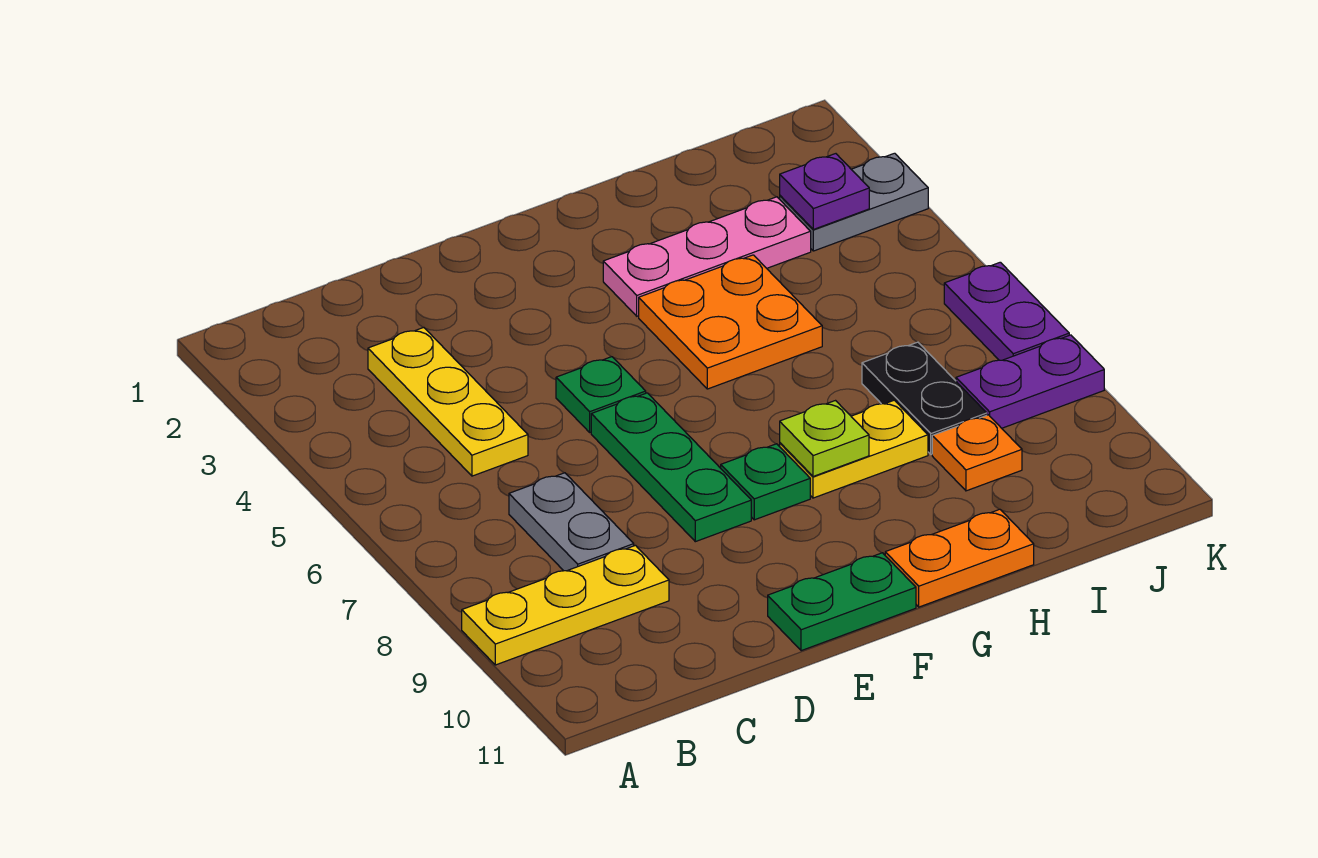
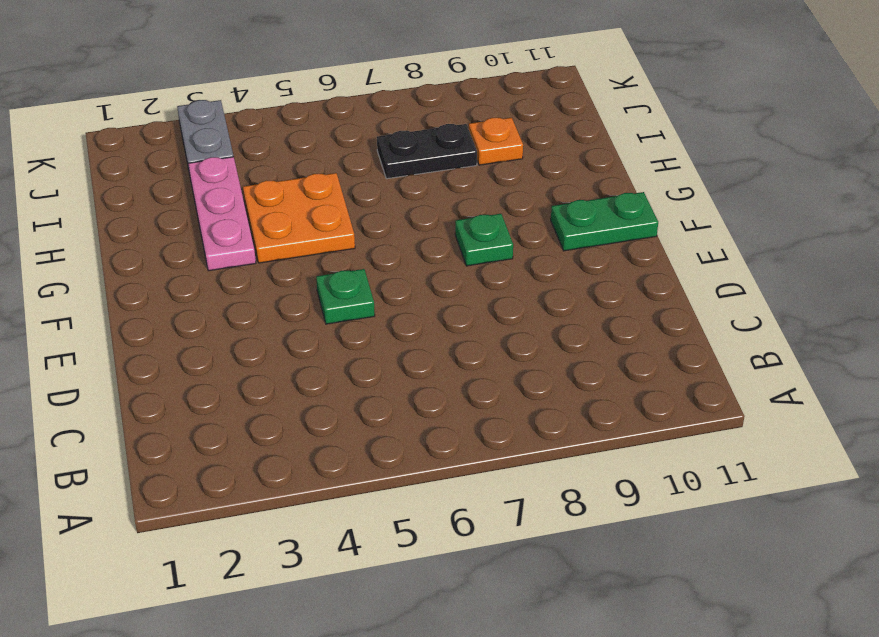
green 1x2 plate [551,192,658,251] -> green 1x2 plate turned to [768,553,916,651]
none -> yellow 1x3 plate [462,545,669,665]
none -> yellow 1x3 plate [368,328,528,476]
none -> grey 1x2 plate [509,473,634,571]

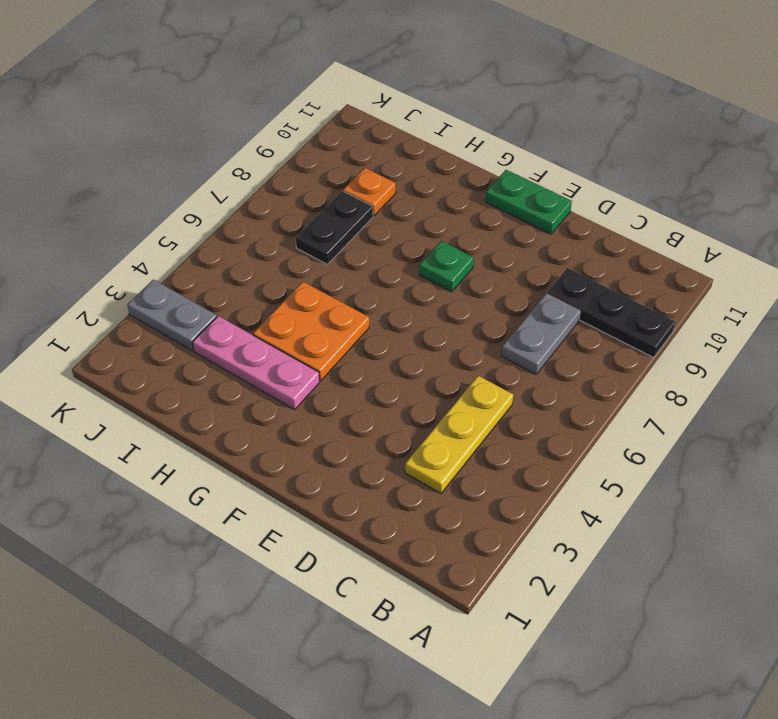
black 1x3 plate [547,268,675,358] -> yellow 1x3 plate [462,545,669,665]
none -> green 1x1 plate [556,357,646,432]
none -> green 1x3 plate [591,393,751,542]
none -> yellow 1x2 plate [780,400,928,498]

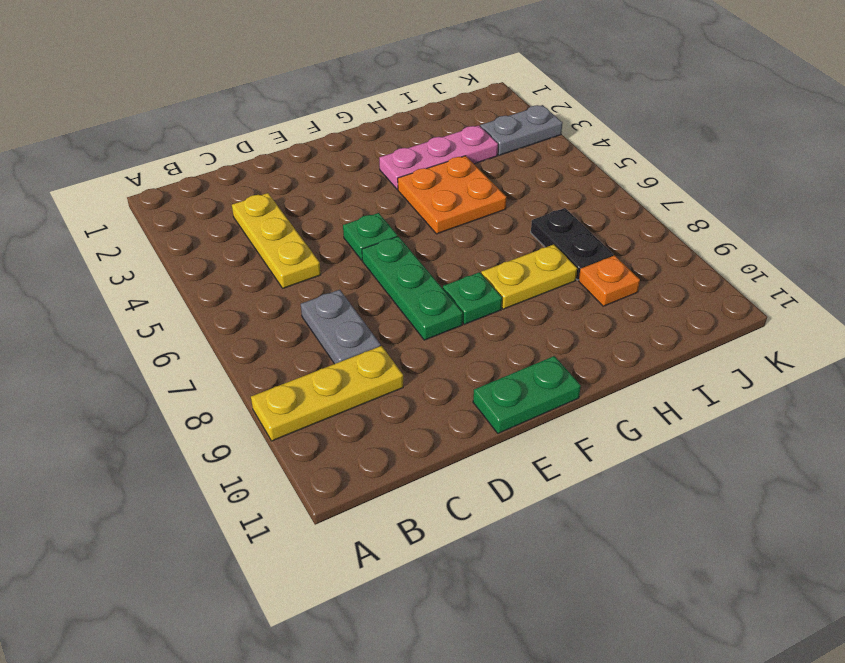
none -> orange 1x2 plate [885,509,1034,607]
none -> purple 1x2 plate [956,335,1104,428]
none -> purple 1x2 plate [944,262,1069,360]

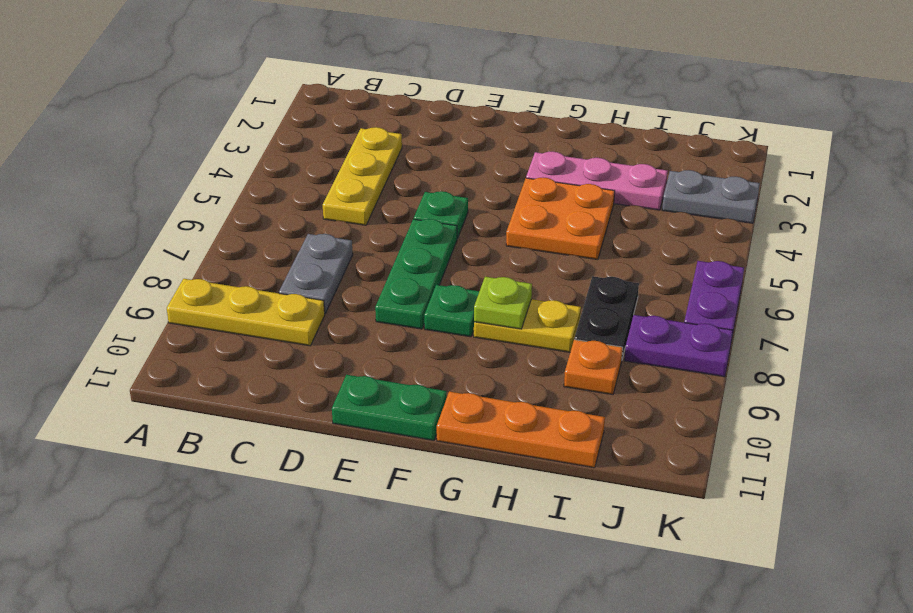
orange 1x3 plate [437,391,605,468] -> orange 1x2 plate [885,509,1034,607]
none -> purple 1x1 plate [780,154,869,229]

